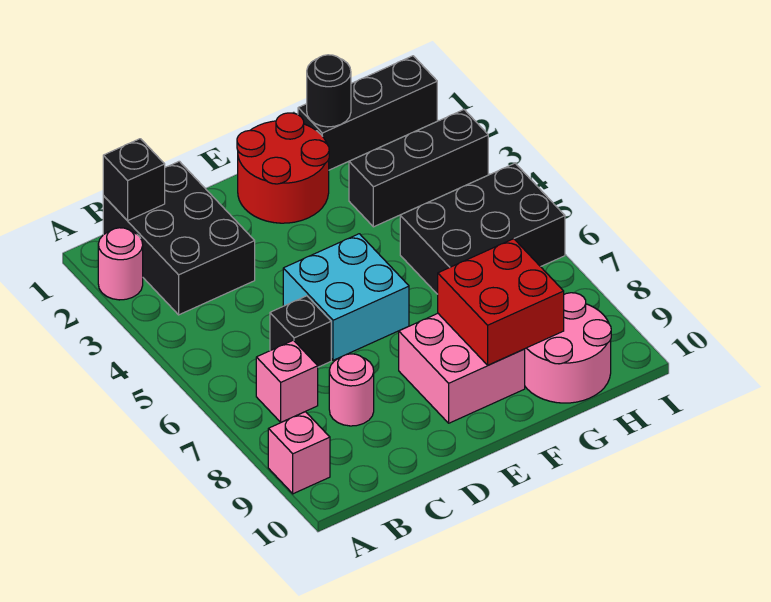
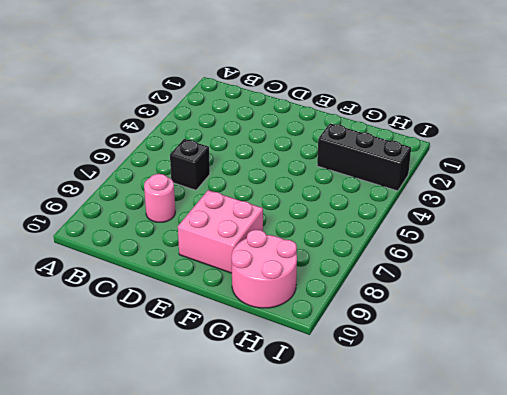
none -> pink 1x1 round brick [98,228,143,300]
none -> pink 1x1 brick [268,412,330,494]
none -> black 2x3 brick [103,161,255,315]

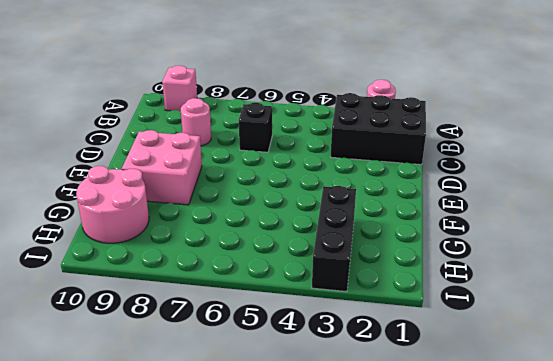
none -> pink 1x1 brick [256,340,318,422]
none -> cyan 2x2 brick [283,234,409,360]
none -> red 2x2 round brick [237,113,329,223]

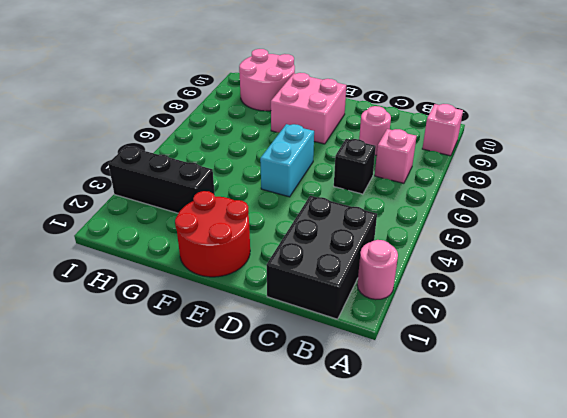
cyan 1x2 brick [260,124,314,197] -> cyan 2x2 brick [283,234,409,360]
none -> black 1x3 brick [298,56,437,170]
none -> black 2x3 brick [400,163,565,294]
none -> black 1x1 brick [103,139,165,221]

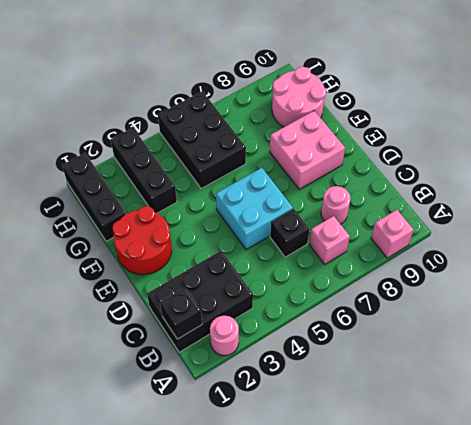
none -> red 2x2 brick [438,239,564,365]
none -> black 1x1 round brick [307,55,351,127]

